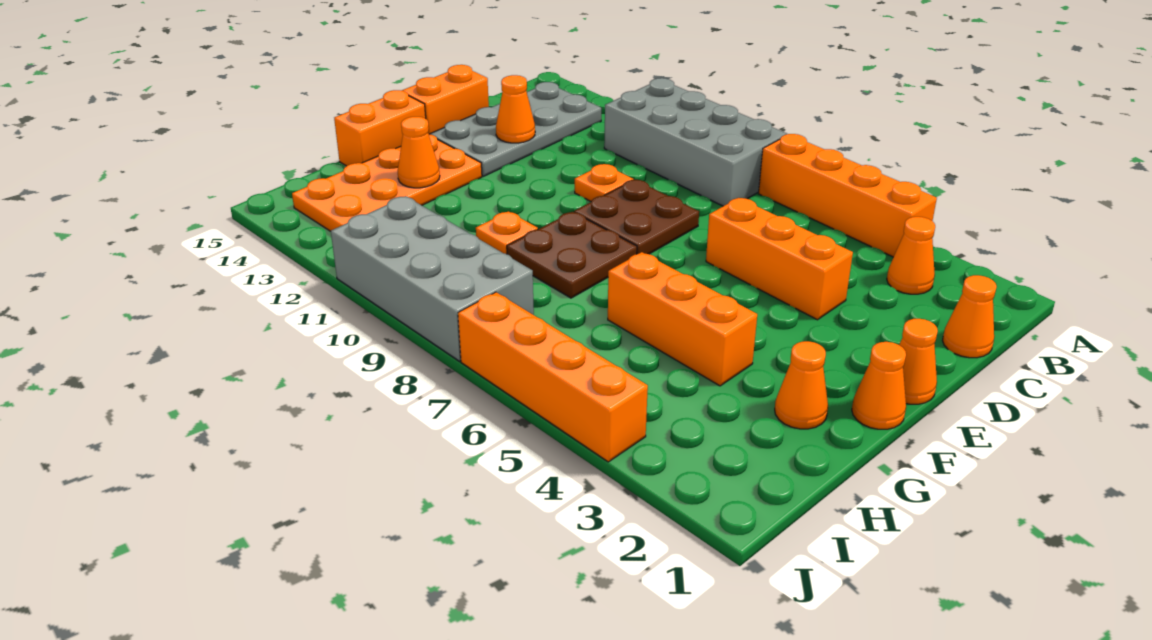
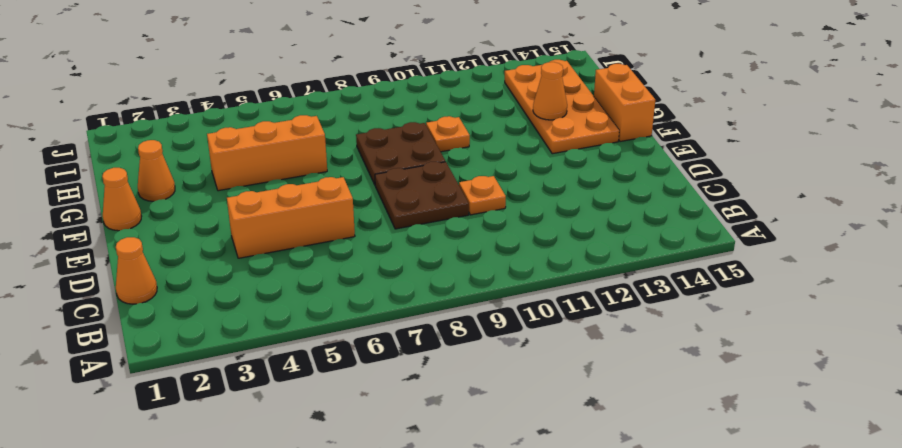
none -> orange 1x4 brick [758,134,937,257]
none -> grey 2x4 brick [604,78,787,206]
none -> orange 1x1 cone [887,217,935,294]

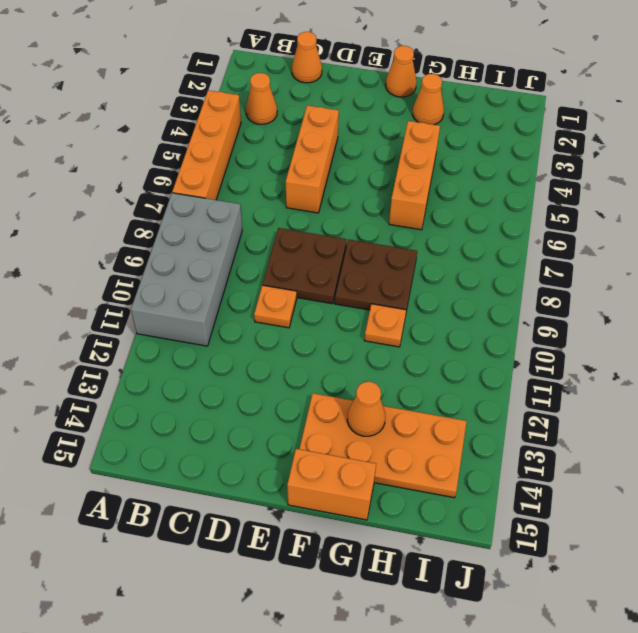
none -> grey 2x4 plate [430,82,601,176]
none -> orange 1x2 brick [402,65,489,134]
none -> orange 1x1 cone [899,319,938,404]

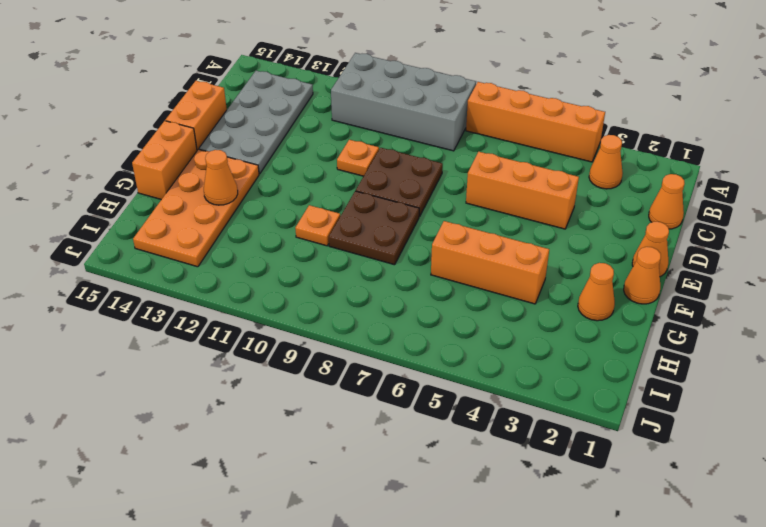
none -> grey 2x4 brick [331,196,534,361]
none -> orange 1x4 brick [458,292,648,462]
none -> orange 1x1 cone [496,75,535,143]

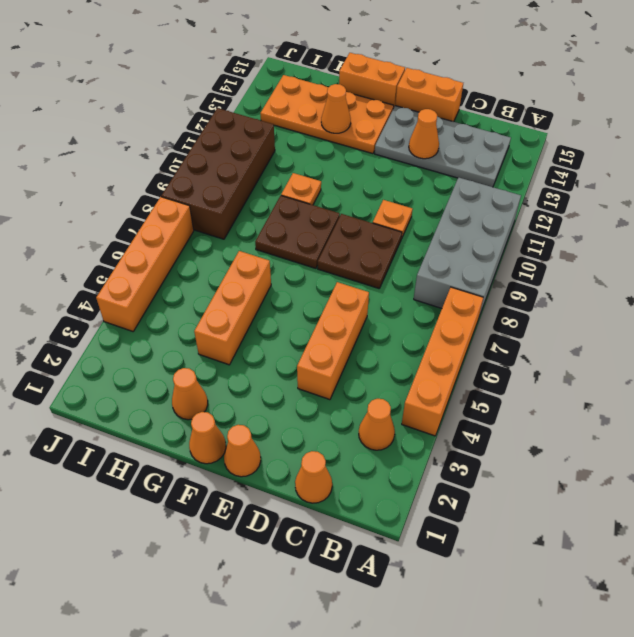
brown 2x4 brick [162,108,275,239] -> grey 2x4 brick [331,196,534,361]

